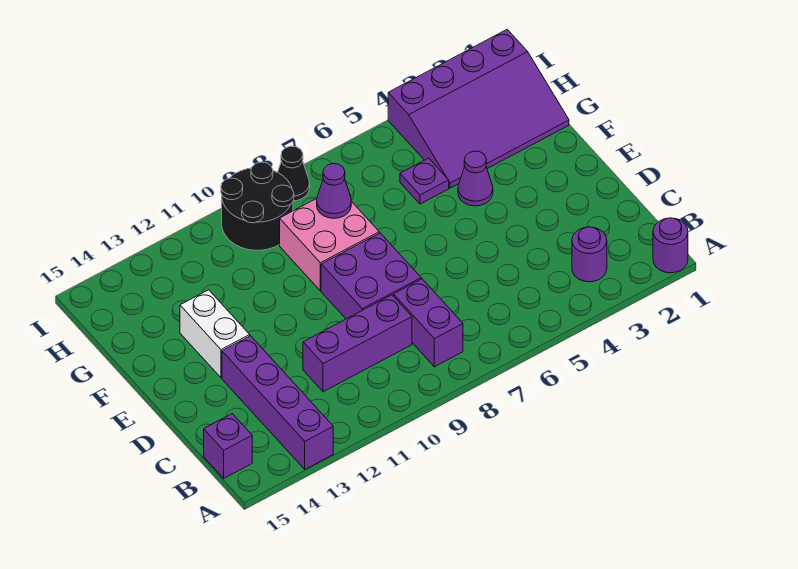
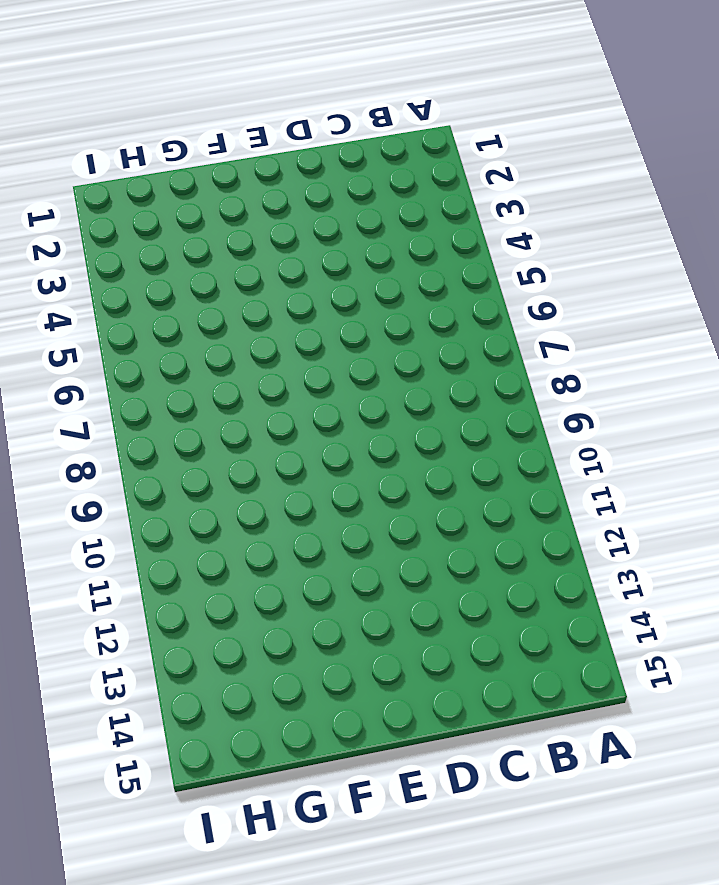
none -> purple 1x1 round brick [653,218,688,273]
none -> purple 1x4 brick [222,336,333,469]
none -> purple 1x1 round brick [572,227,607,282]

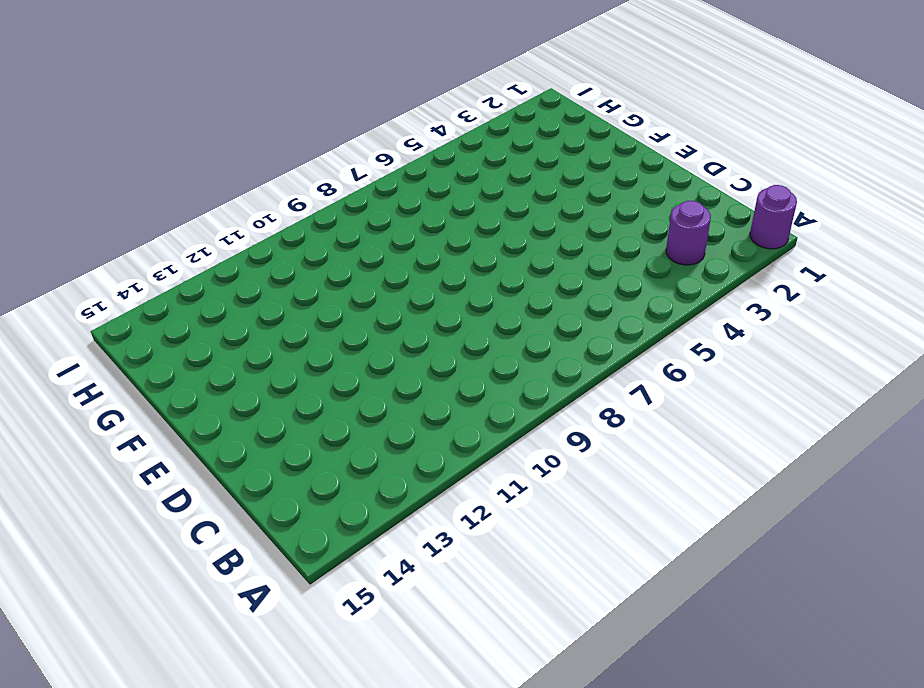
none -> purple 1x4 brick [222,336,333,469]
none -> purple 1x2 brick [394,279,463,367]
none -> purple 1x1 brick [204,414,252,478]

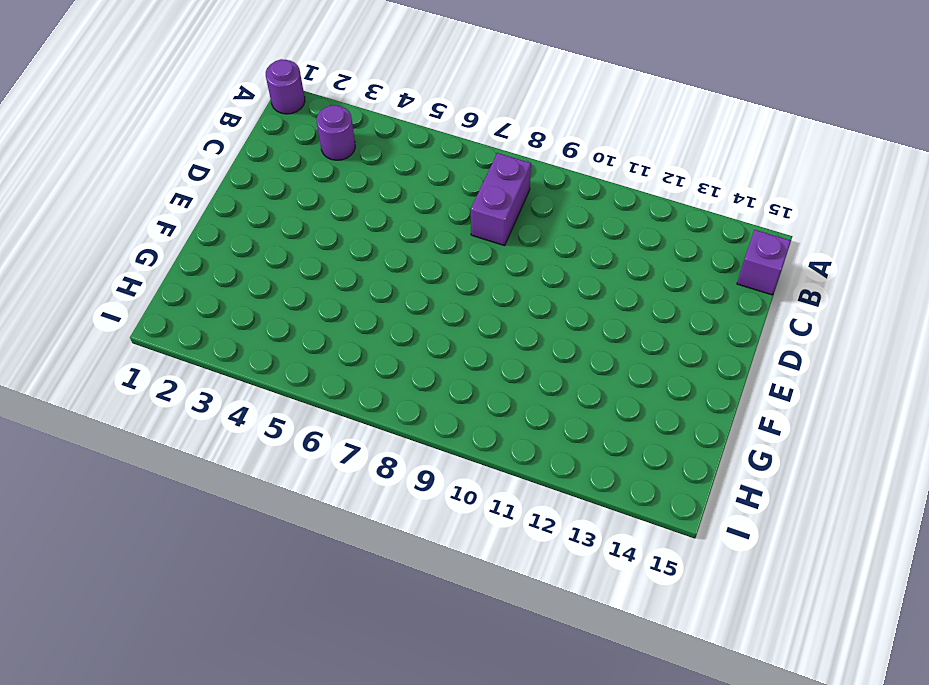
none -> purple 1x4 brick [222,336,333,469]
none -> purple 1x3 brick [303,295,412,392]
none -> purple 2x2 brick [321,233,421,319]

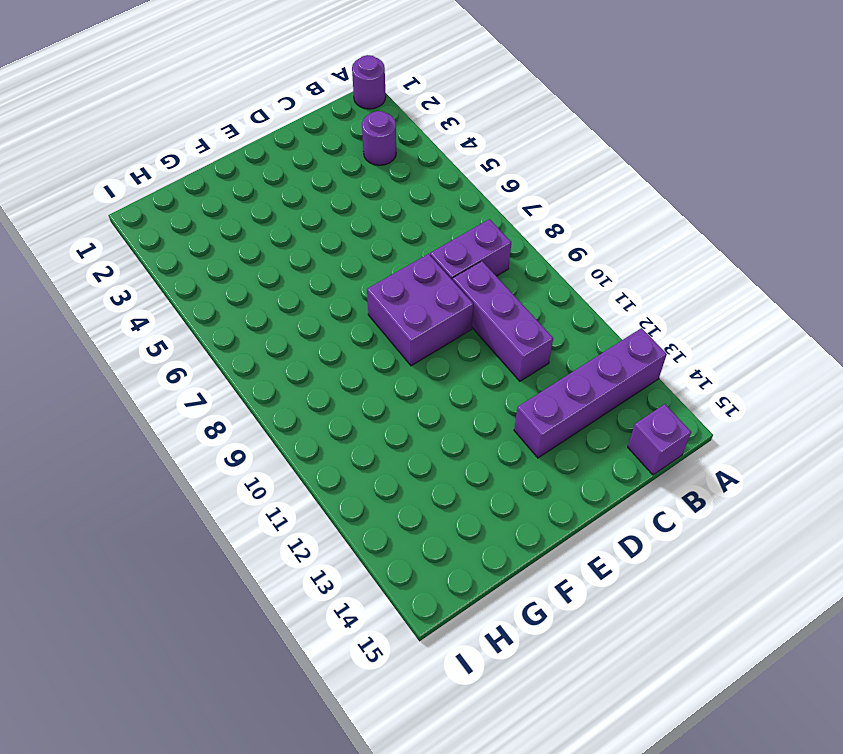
none -> white 1x2 brick [180,290,250,378]
none -> purple 1x1 cone [458,151,493,206]
none -> pink 2x2 brick [280,198,379,291]

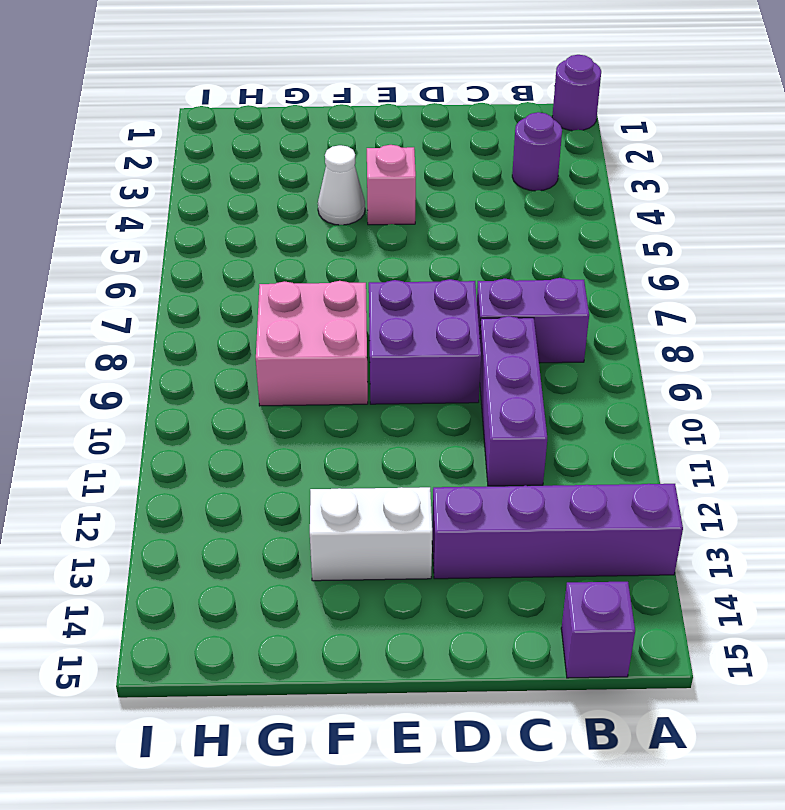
pink 1x1 brick [367,145,416,225] -> none
white 1x1 cone [318,145,365,225] -> purple 1x1 cone [458,151,493,206]
none -> purple 3x4 slope [388,30,569,188]
none -> purple 1x1 plate [400,158,449,204]
none -> black 2x2 round brick [221,162,294,250]

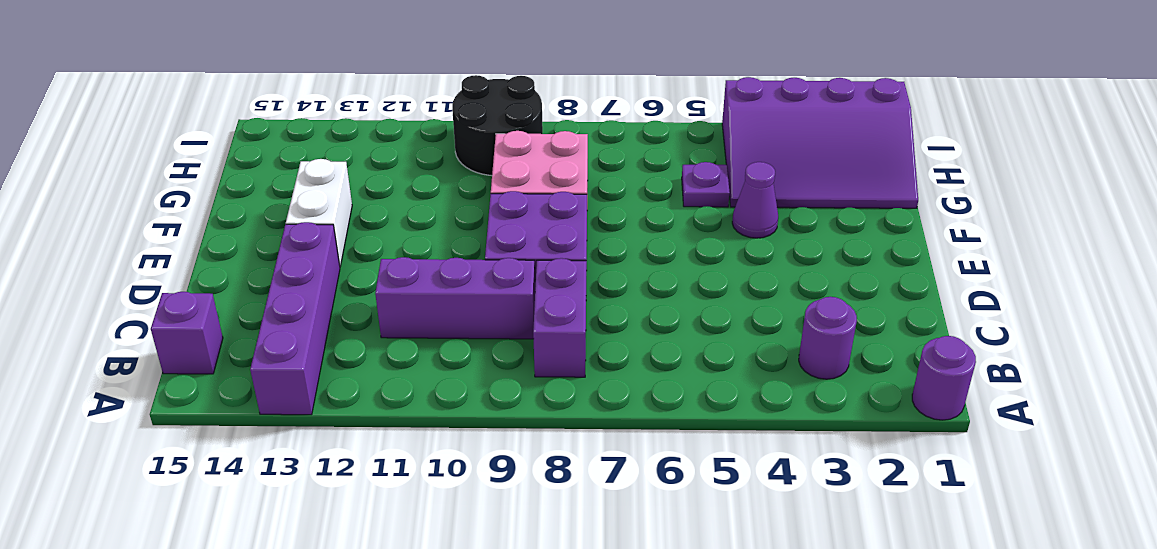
none -> black 1x1 cone [278,146,310,201]
none -> purple 1x1 cone [317,164,351,218]

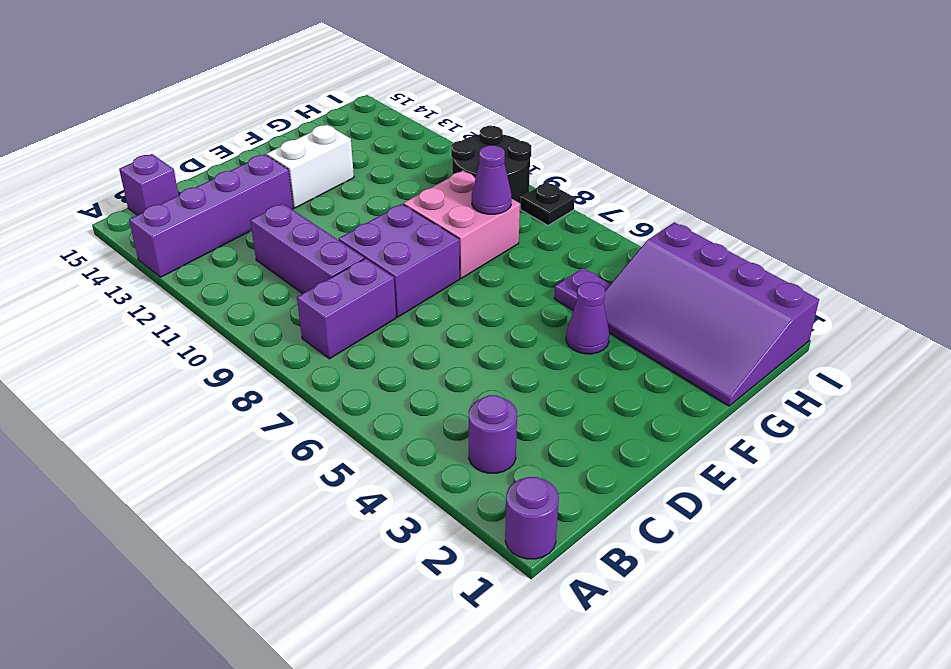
black 1x1 plate [520,182,575,225] -> black 1x1 cone [278,146,310,201]

